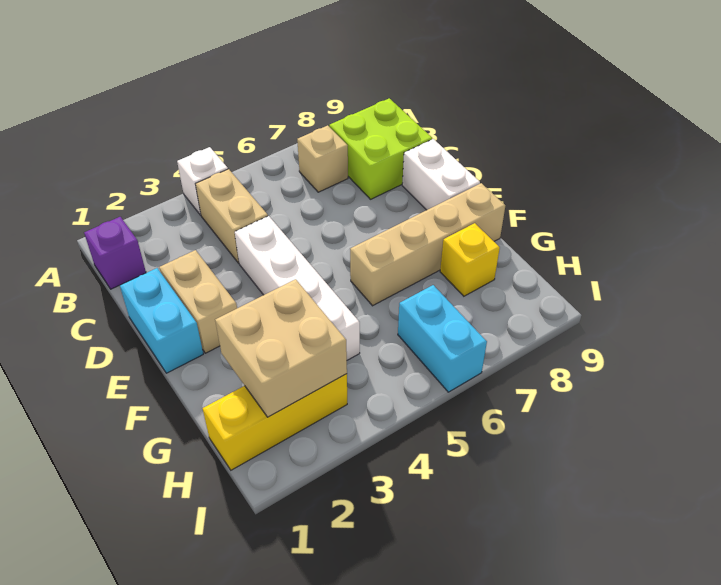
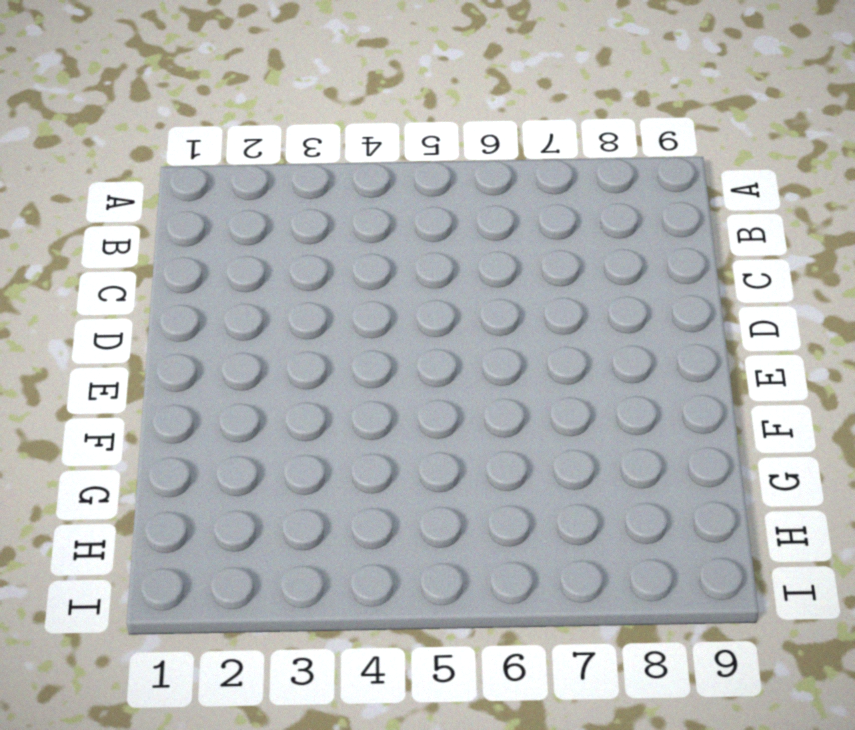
none -> white 1x1 brick [177,147,228,215]
none -> purple 1x1 brick [84,217,146,289]
none -> tan 1x2 brick [196,169,268,263]

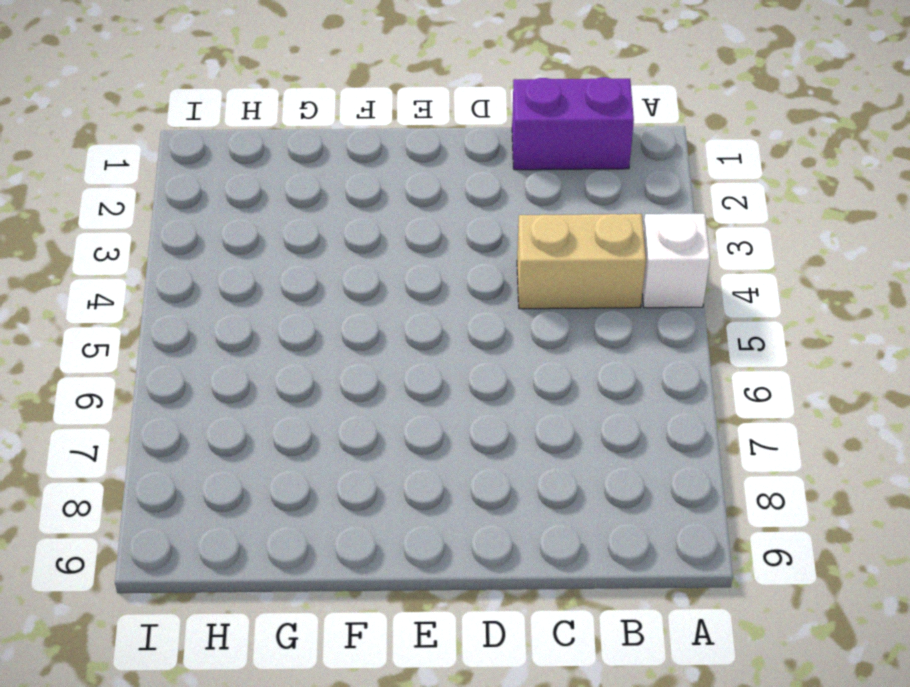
purple 1x2 brick [512,77,634,170] -> purple 1x1 brick [84,217,146,289]
none -> tan 1x1 brick [297,125,348,192]
none -> lime 2x2 brick [329,98,432,199]
none -> cyan 1x2 brick [120,268,203,373]

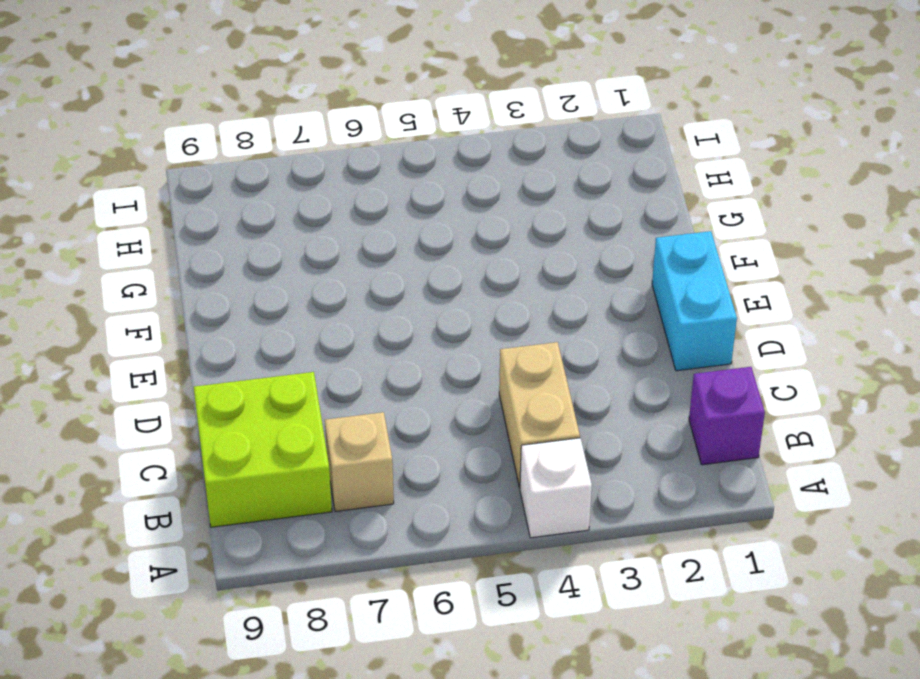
none -> tan 1x2 brick [159,250,237,353]
none -> white 1x4 brick [235,216,360,360]
none -> white 1x2 brick [402,139,480,210]

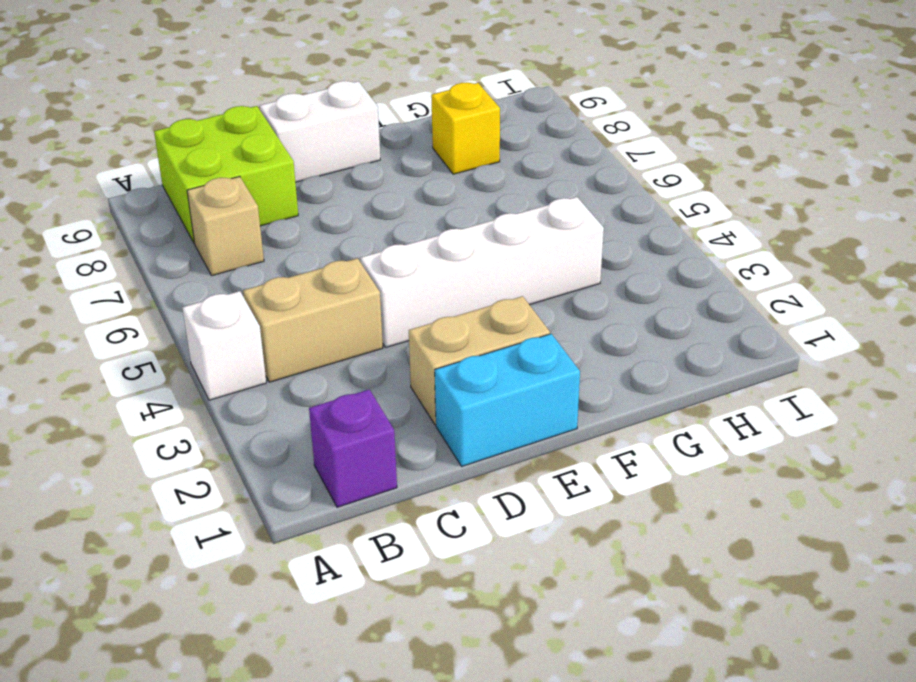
none -> tan 1x4 brick [350,183,505,306]
none -> yellow 1x3 brick [203,374,347,470]
none -> cyan 1x2 brick [398,285,487,392]

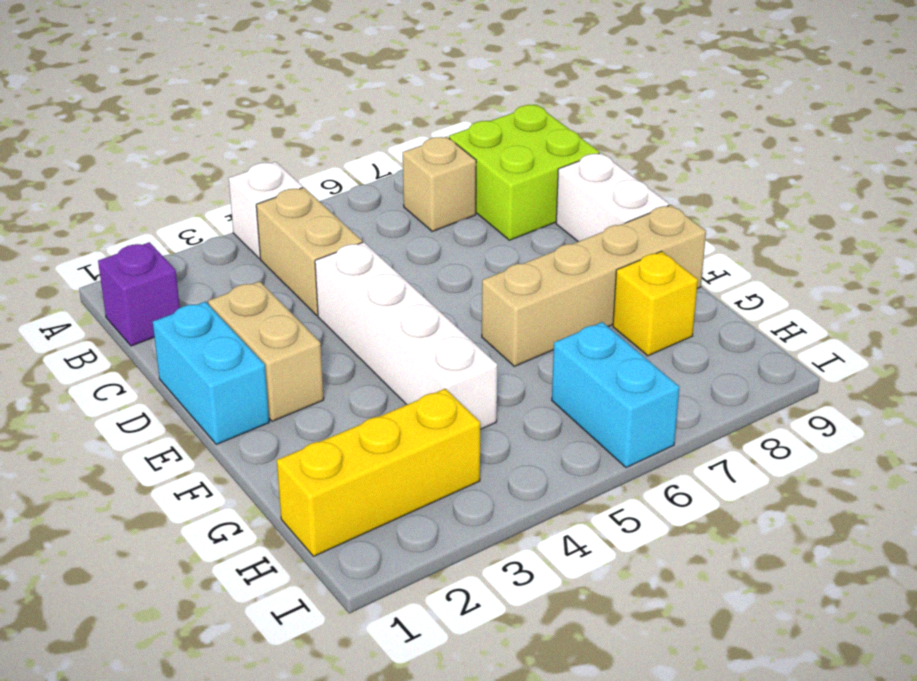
none -> tan 2x2 brick [215,279,347,417]

